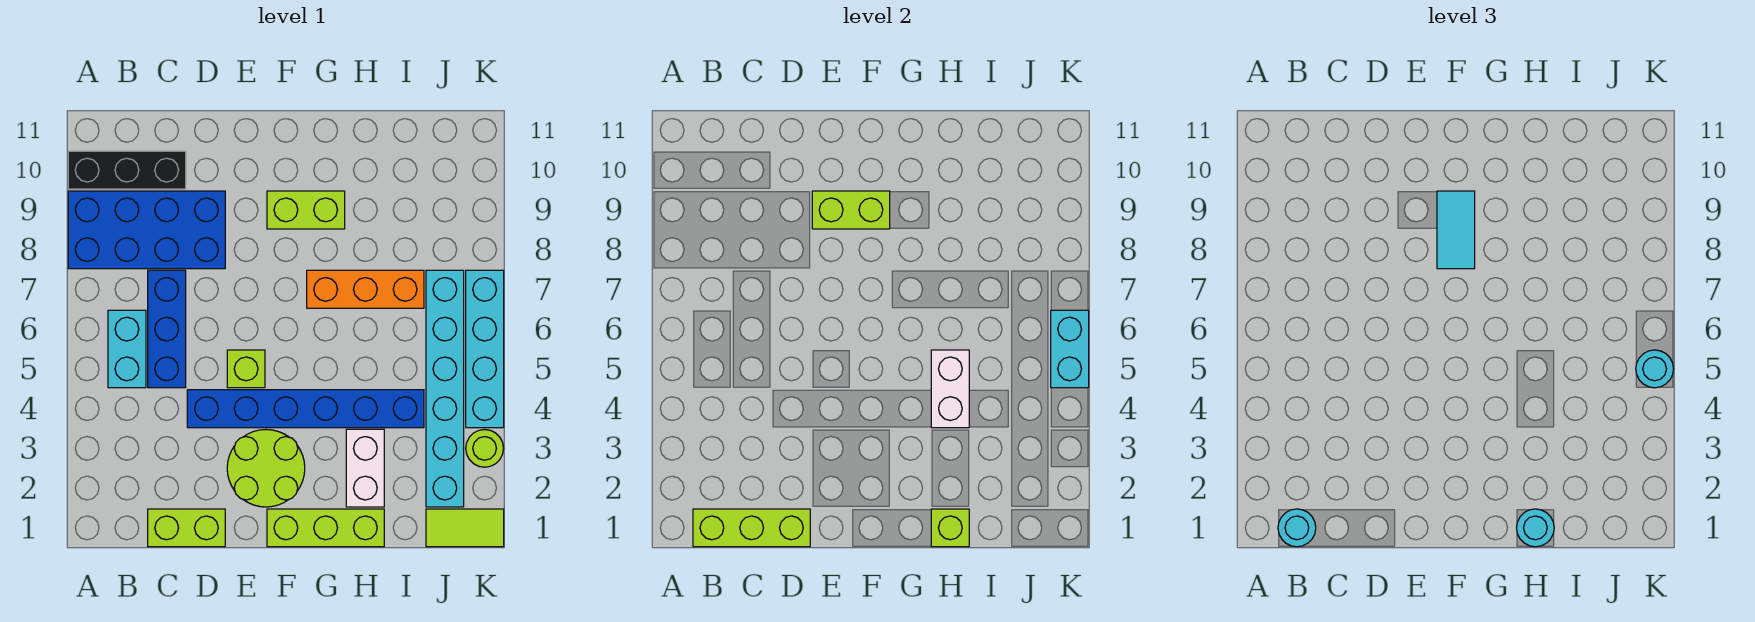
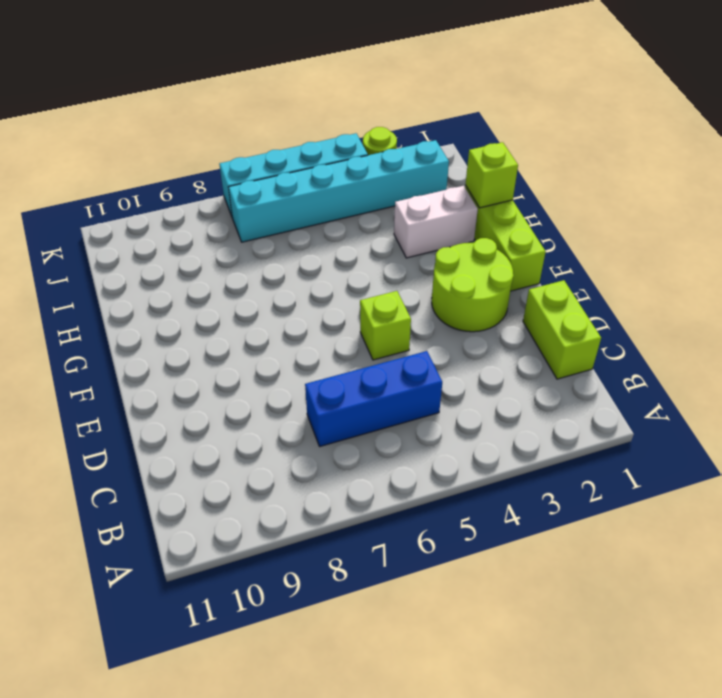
none -> blue 2x4 brick [68,191,225,269]
none -> black 1x3 brick [68,151,186,189]
none -> cyan 1x2 brick [108,310,146,388]

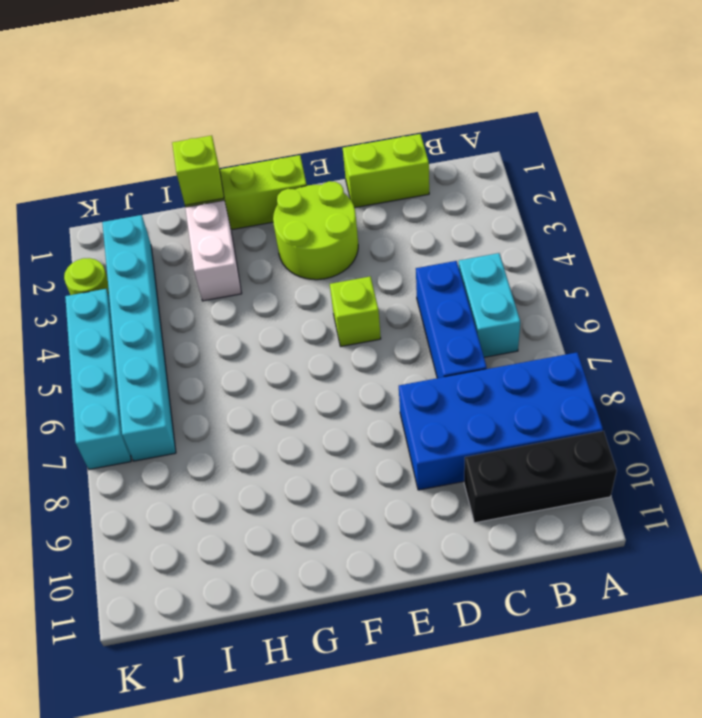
none -> blue 1x6 brick [187,390,424,428]
none -> lime 1x2 brick [267,191,345,229]
none -> orange 1x3 brick [307,270,424,308]

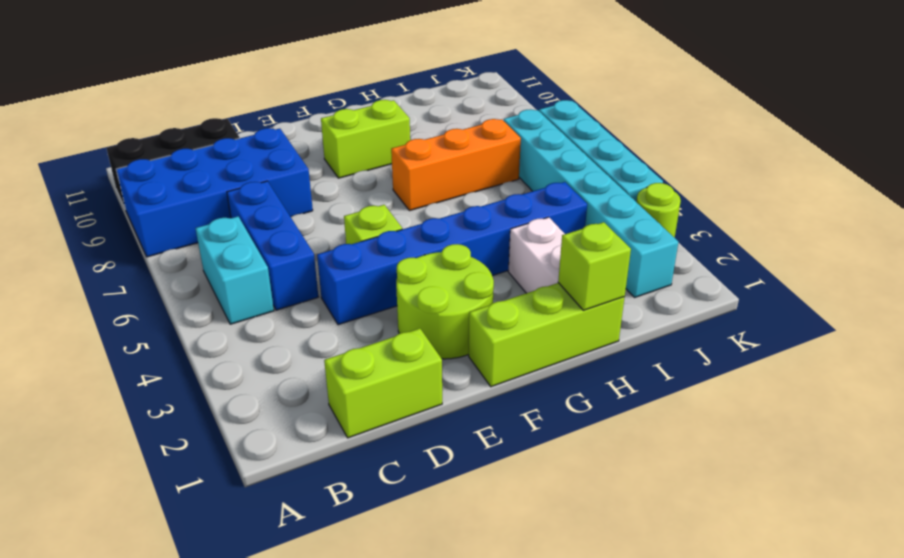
none -> lime 1x2 tile [426,509,504,547]
none -> lime 1x3 brick [693,509,810,547]
none -> lime 1x2 brick [812,191,890,229]

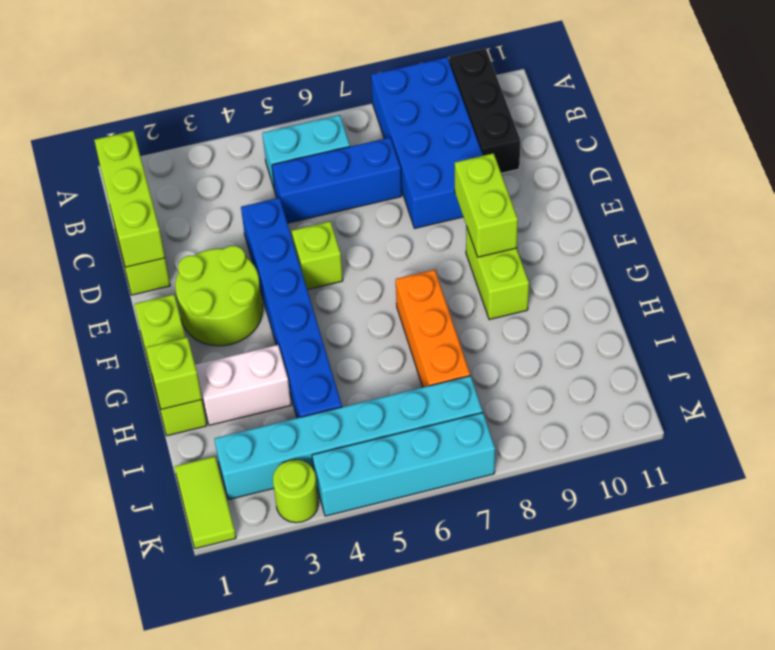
none -> white 1x2 brick [931,350,969,428]
none -> cyan 1x2 brick [1051,310,1089,388]
none -> cyan 1x1 round brick [1278,509,1316,547]

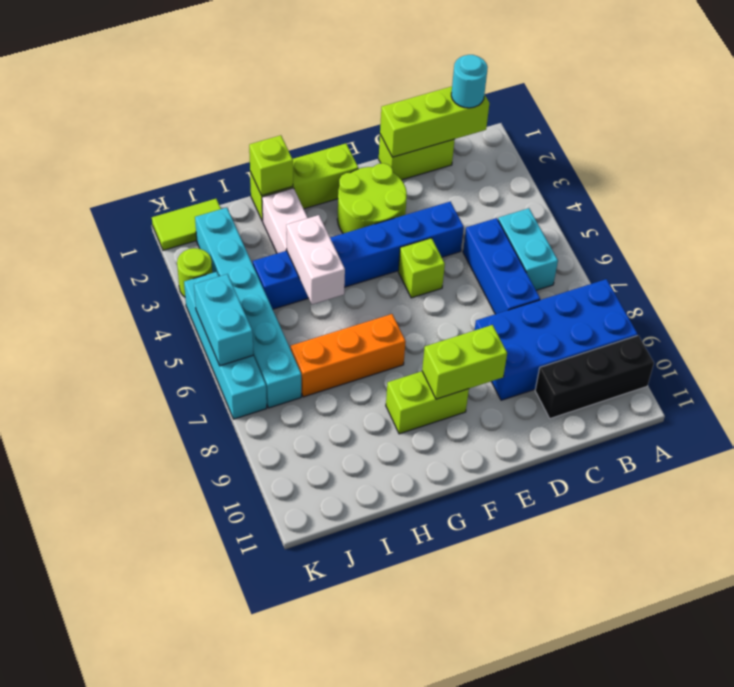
none -> cyan 1x2 tile [1437,191,1475,269]
none -> cyan 1x1 round brick [1517,509,1554,547]
none -> cyan 1x1 round brick [1636,350,1673,388]

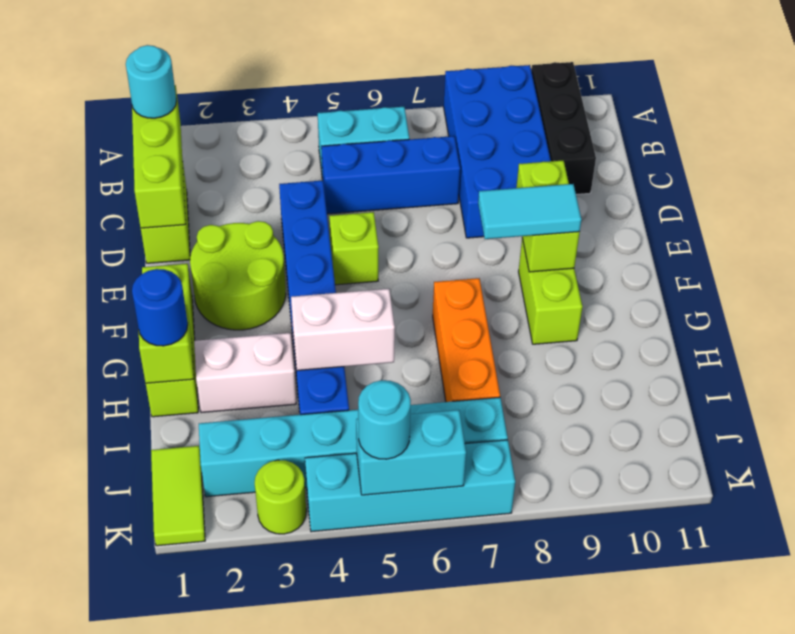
blue 1x1 round brick [132,269,188,346] -> cyan 1x1 round brick [1517,509,1554,547]

